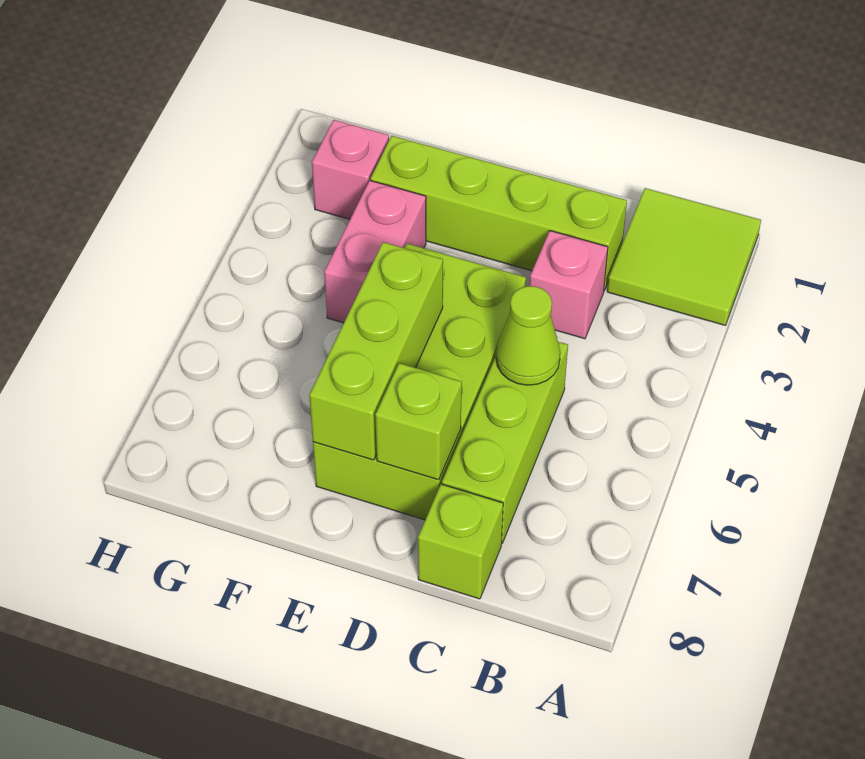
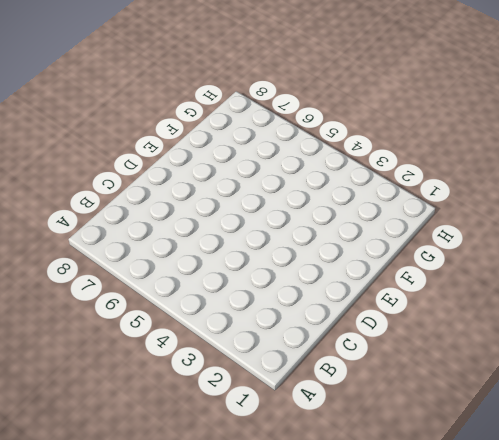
none -> lime 2x2 tile [607,188,761,325]
none -> lime 1x4 brick [371,136,627,291]

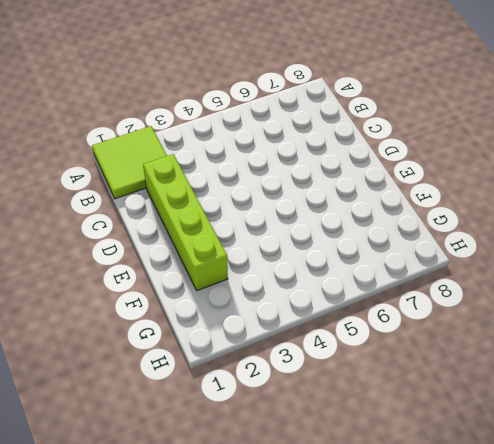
none -> pink 1x1 brick [530,231,608,339]
none -> lime 1x3 brick [442,342,568,543]

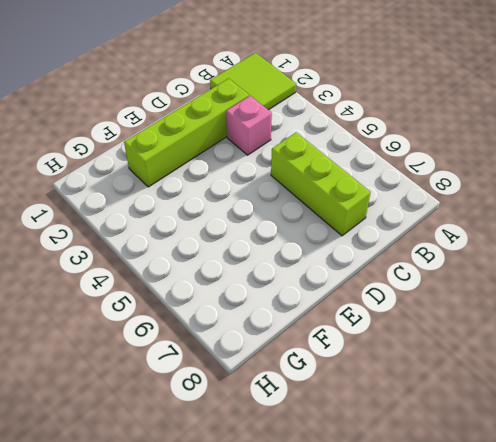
none -> lime 1x1 brick [418,484,503,599]
none -> lime 2x4 brick [313,244,526,520]

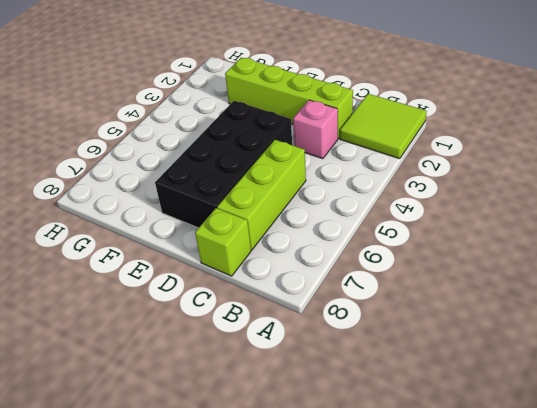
black 2x4 brick [155,101,292,228] -> lime 2x4 brick [313,244,526,520]
none -> pink 1x2 brick [324,180,426,323]
none -> pink 1x1 brick [312,120,389,219]

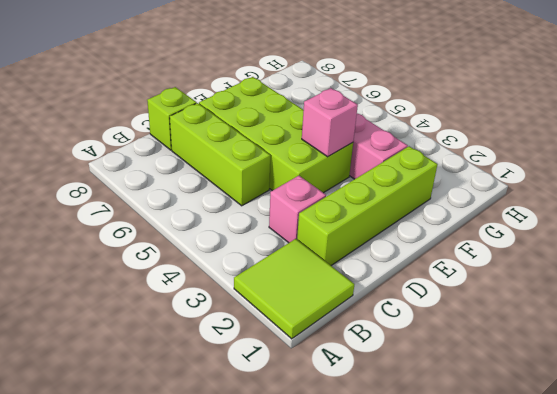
pink 1x1 brick [302,88,358,157] -> pink 1x1 brick moved to [312,120,389,219]
none -> lime 1x1 cone [496,286,560,385]
none -> lime 1x1 brick [375,363,462,480]

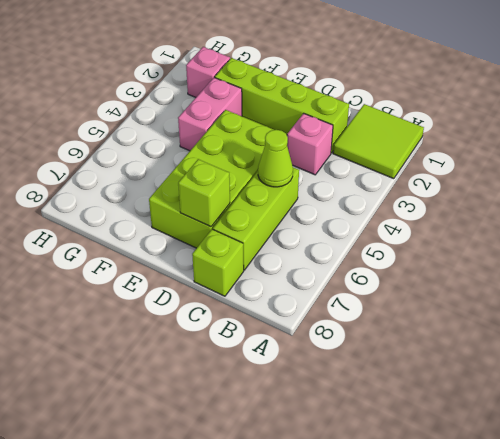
none -> lime 1x3 brick [309,242,443,460]

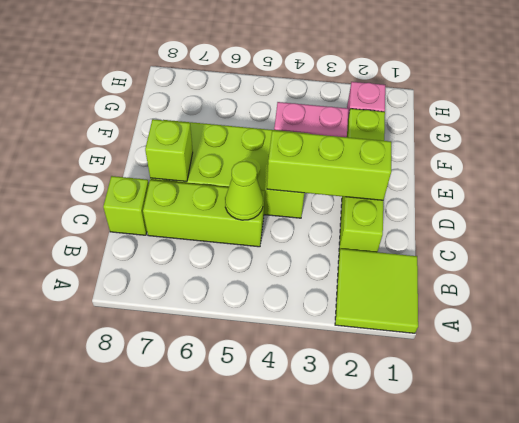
lime 1x3 brick [267,130,391,200] -> lime 1x3 brick moved to [309,242,443,460]
none -> pink 1x1 brick [530,231,608,339]

